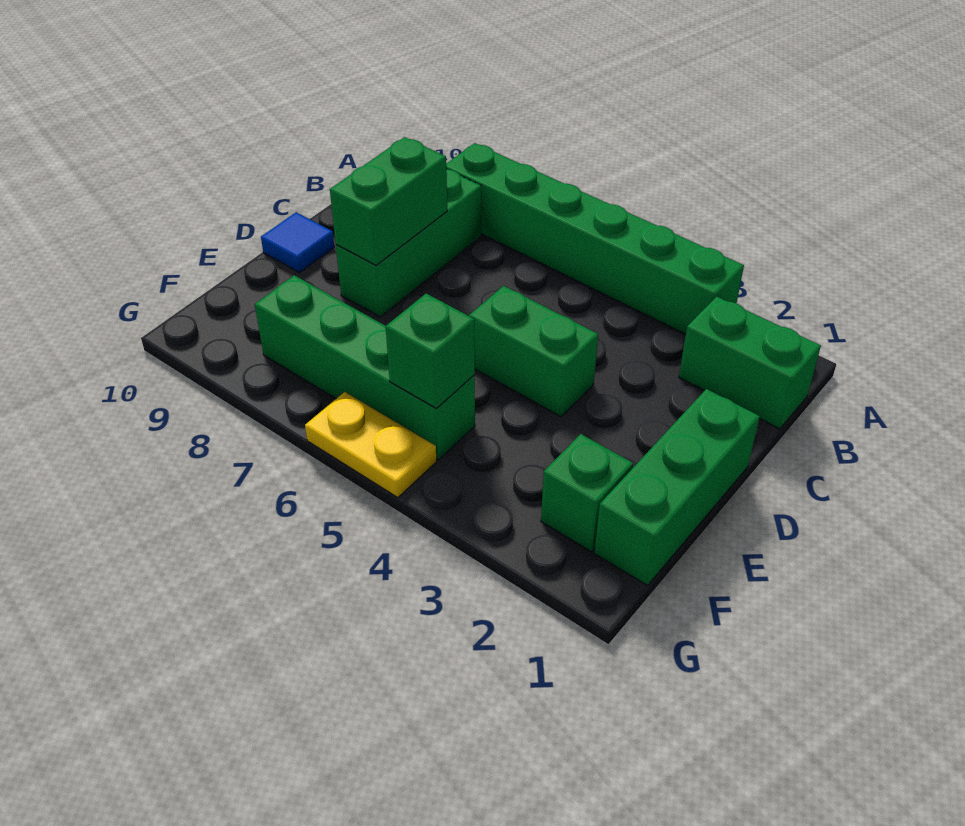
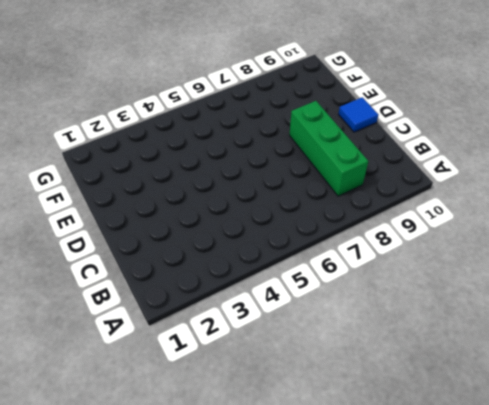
none -> green 1x6 brick [446,143,744,334]
none -> green 1x2 brick [679,297,821,429]

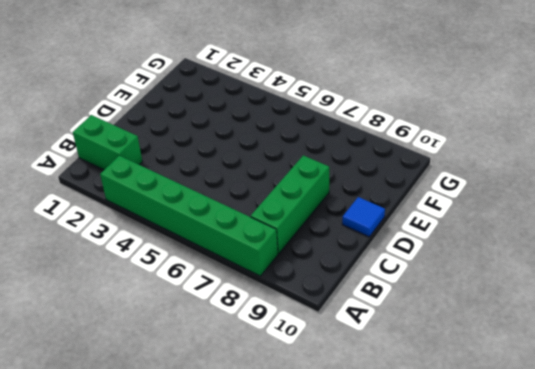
none -> green 1x3 brick [594,389,760,585]
none -> green 1x2 brick [469,286,598,417]

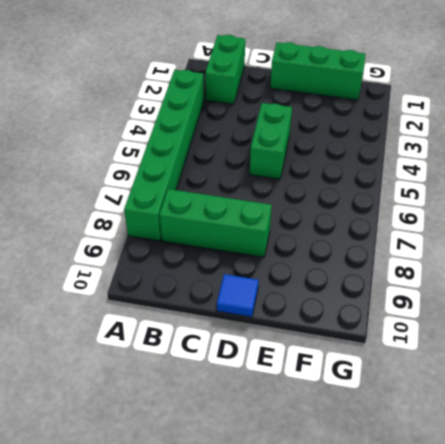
none -> green 1x1 brick [541,434,633,552]
none -> green 1x4 brick [255,275,475,460]

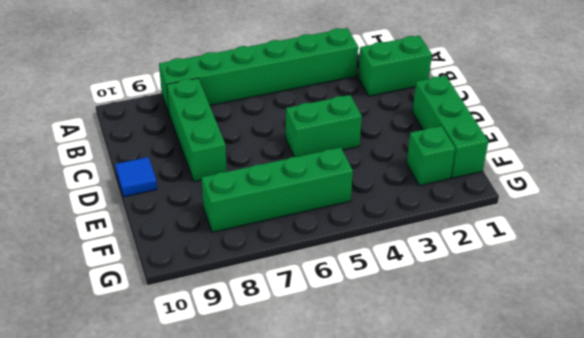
none -> yellow 1x2 plate [305,392,436,498]
none -> green 1x2 brick [330,137,447,265]

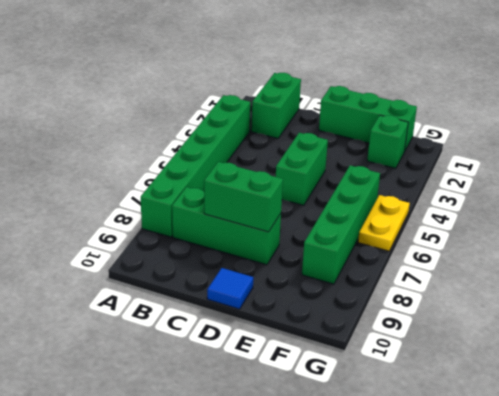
none -> green 1x1 brick [386,294,475,408]

